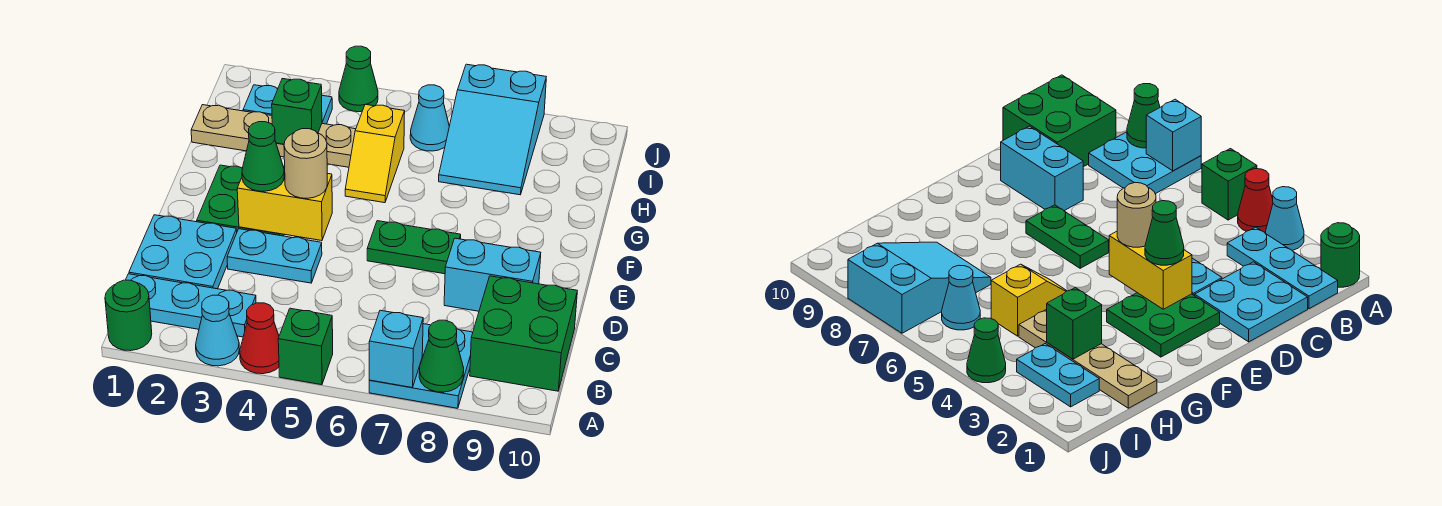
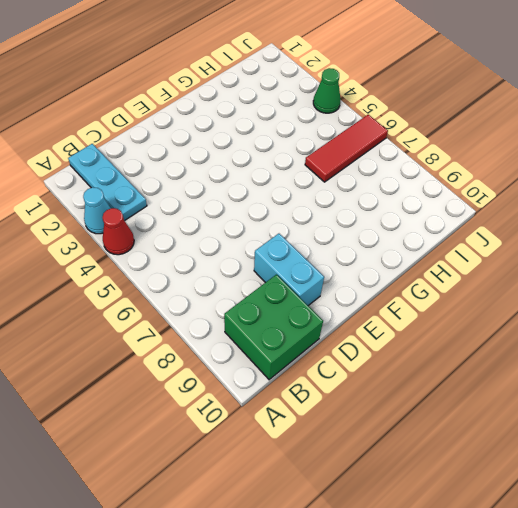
red 1x3 tile [305,115,388,182] -> cyan 1x1 cone [410,85,449,151]
none -> green 1x1 round brick [105,280,152,351]
none -> green 1x1 brick [278,308,333,385]
none -> cyan 2x2 plate [369,324,473,408]

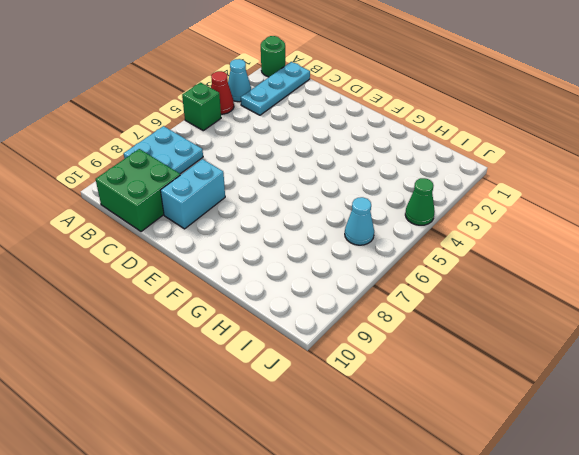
none -> cyan 2x2 plate [129,215,237,289]
none -> cyan 1x2 plate [227,229,322,283]
none -> green 2x2 plate [197,165,284,236]

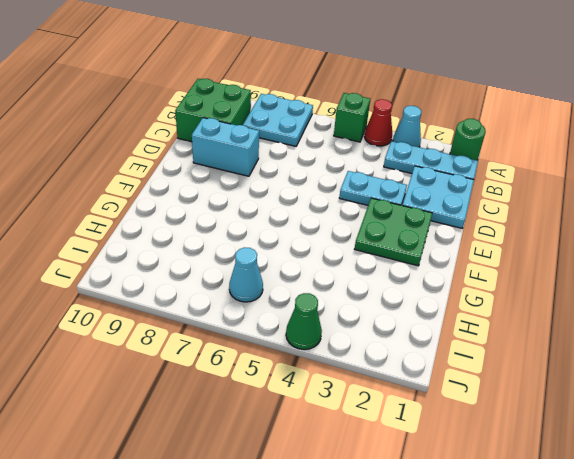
none -> green 1x2 plate [367,221,461,274]
none -> yellow 1x2 slope [345,104,405,203]
none -> tan 1x4 plate [191,105,356,167]

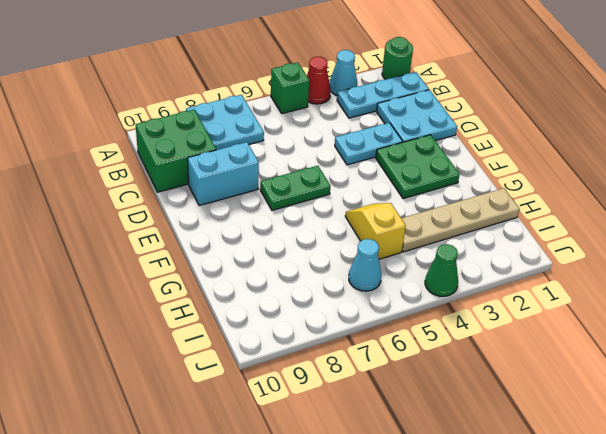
none -> cyan 2x3 slope [439,64,546,195]
none -> cyan 1x2 plate [243,85,332,124]
none -> cyan 1x1 brick [369,310,423,388]

